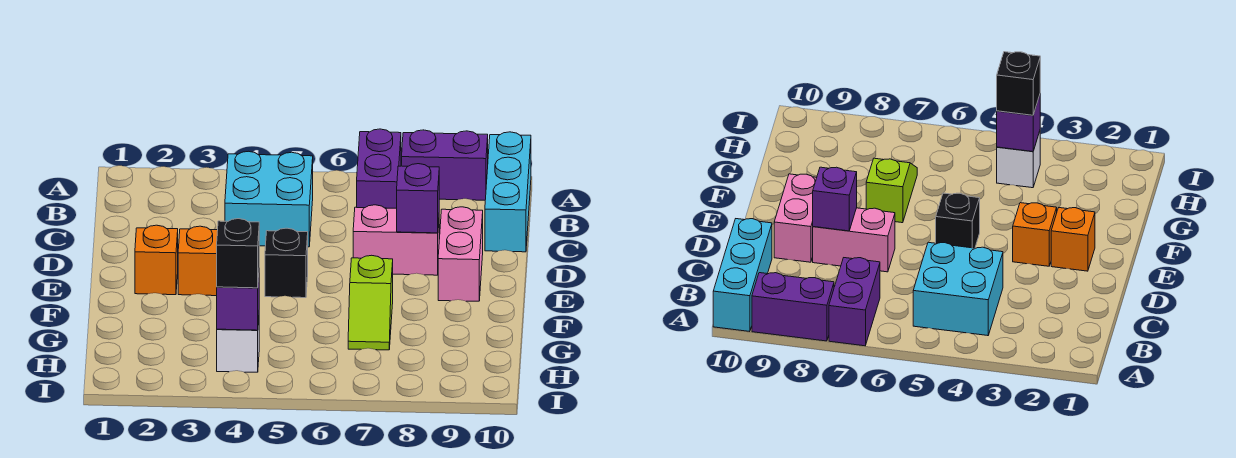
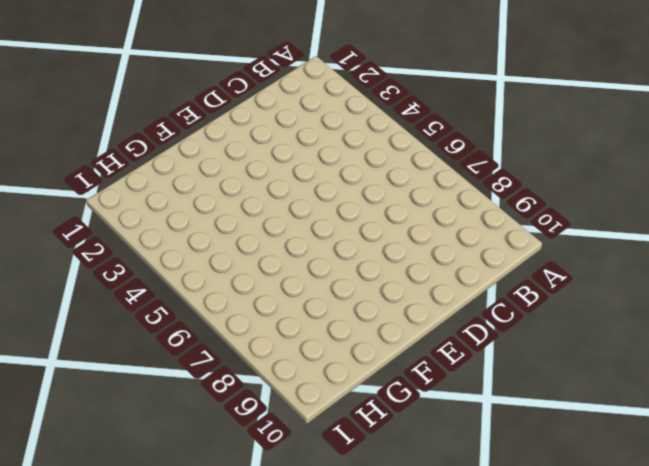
none -> purple 1x2 brick [357,129,401,208]
none -> purple 1x2 brick [402,130,488,200]
none -> cyan 1x3 brick [485,132,531,252]

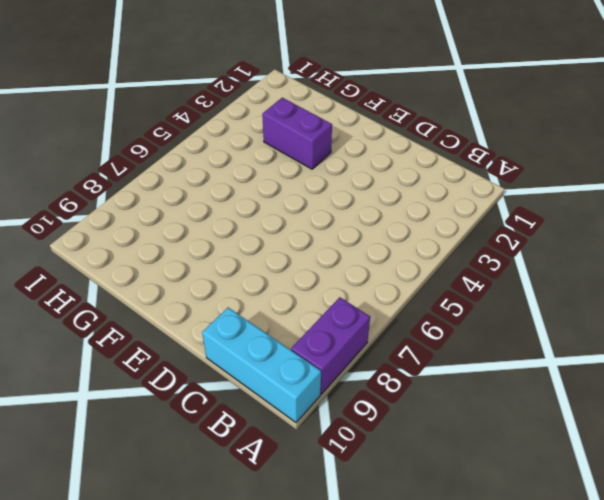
purple 1x2 brick [262,98,332,169] -> purple 1x2 brick moved to [357,129,401,208]
none -> cyan 2x2 brick [225,151,313,247]
none -> pink 1x2 brick [353,205,439,275]
none -> pink 1x2 brick [438,207,483,301]

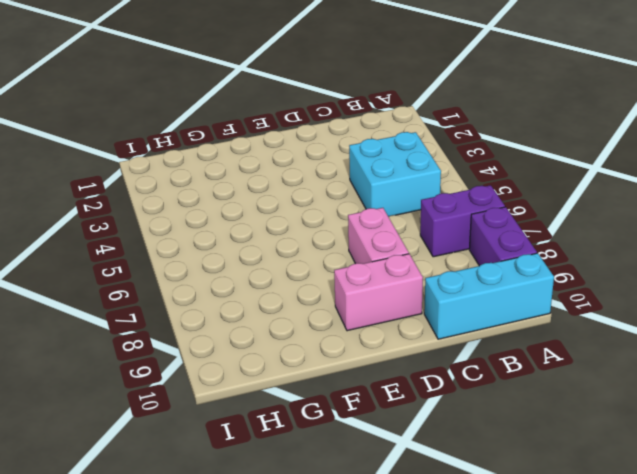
none -> orange 1x1 brick [135,225,178,295]
none -> orange 1x1 brick [178,226,218,296]
none -> black 1x1 brick [265,228,308,298]

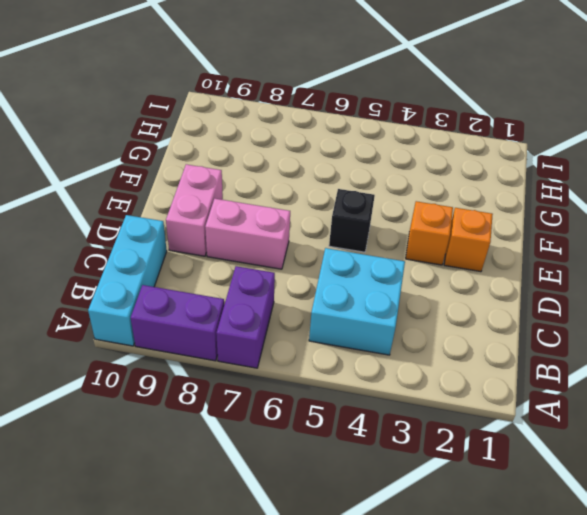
none -> lime 1x2 slope [348,255,393,350]
none -> white 1x1 brick [217,320,259,372]
none -> purple 1x1 brick [397,164,439,233]

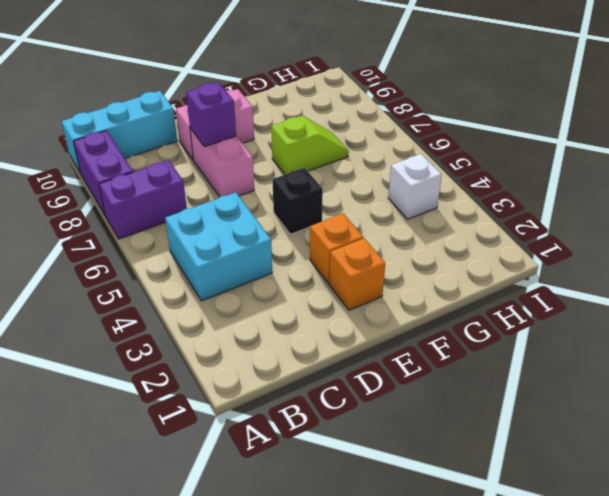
none -> purple 1x1 brick [217,278,259,330]
none -> black 1x1 brick [217,219,259,288]

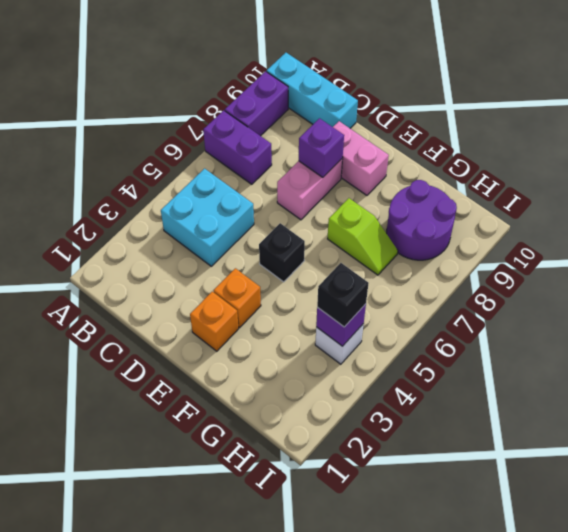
purple 2x2 round brick [387,180,457,260] -> none

